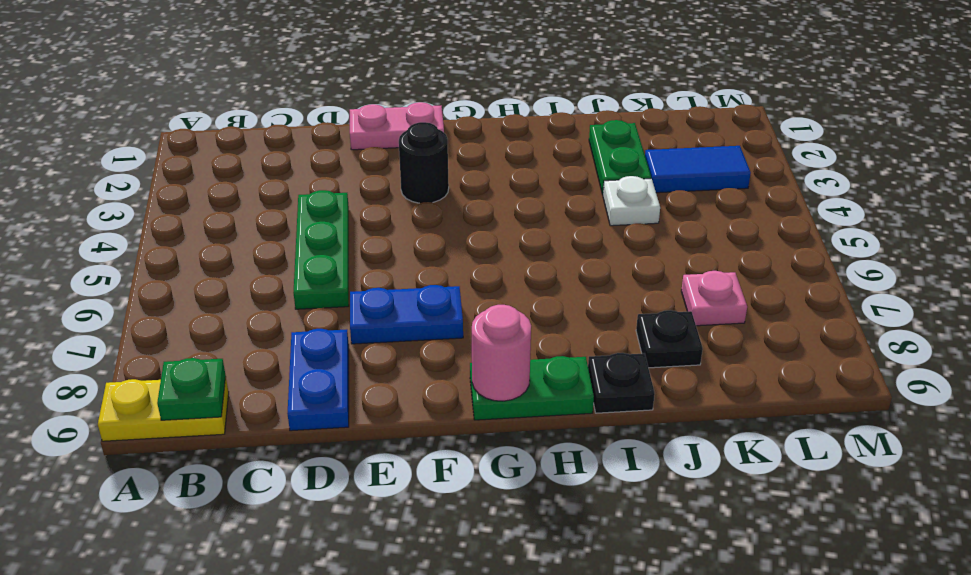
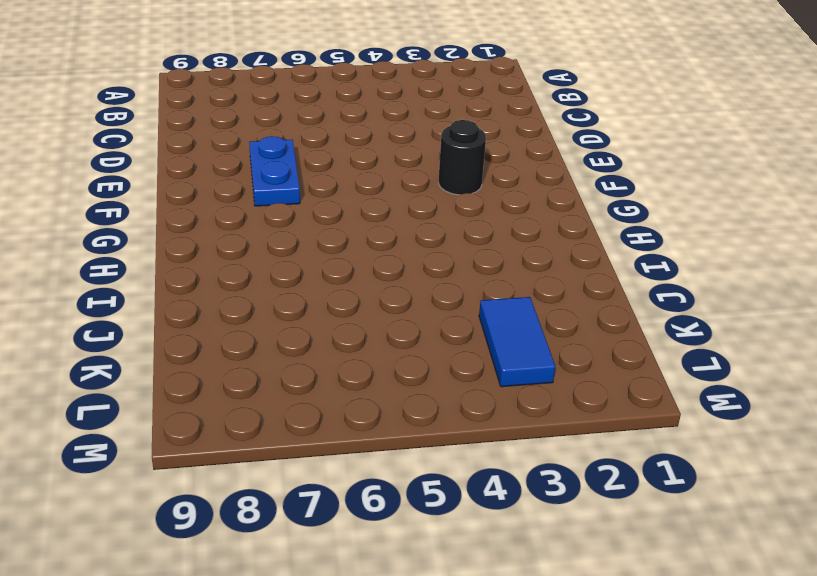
none -> yellow 1x2 plate [98,378,229,441]
none -> green 1x3 plate [293,190,349,309]
none -> blue 1x2 plate [287,329,349,431]

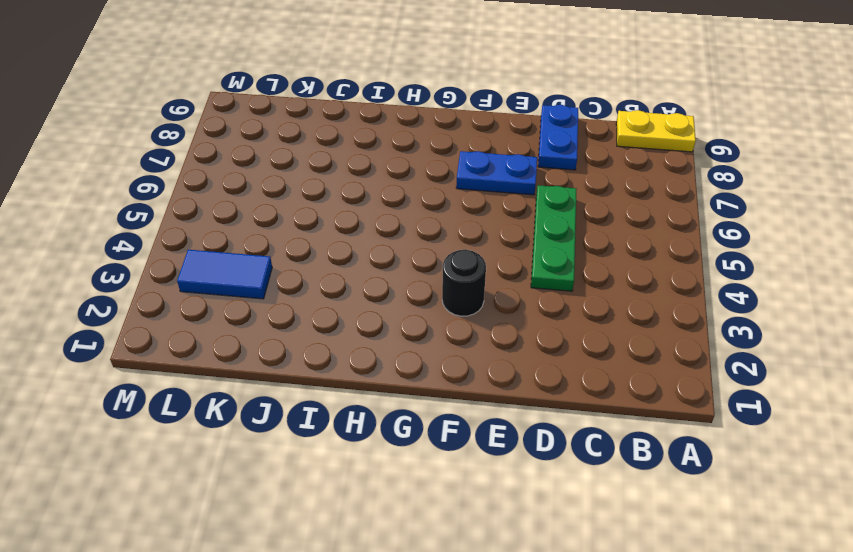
none -> pink 1x2 plate [350,102,444,150]
none -> green 1x2 plate [470,356,594,420]
none -> black 1x1 plate [588,353,655,413]

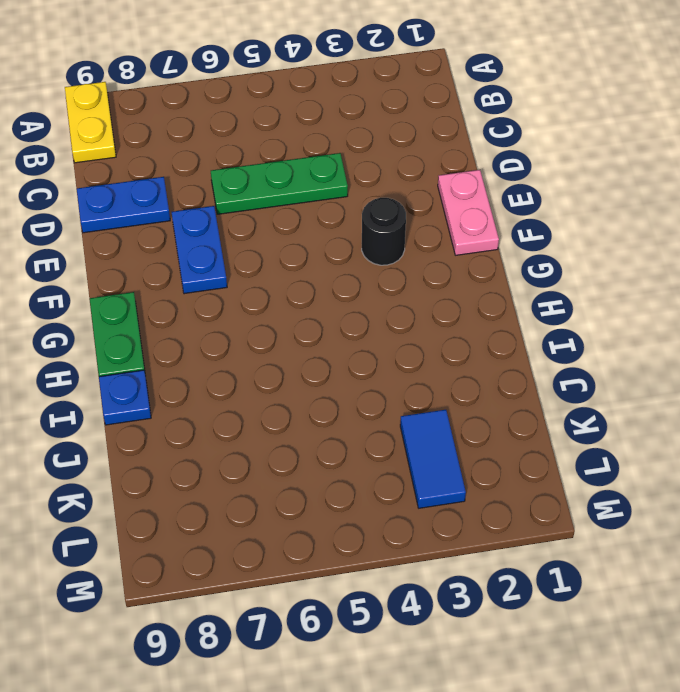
blue 1x1 plate [99,370,151,425] -> black 1x1 plate [588,353,655,413]
none -> green 1x2 plate [589,120,651,195]
none -> white 1x1 plate [603,176,660,226]
none -> black 1x1 plate [636,310,703,368]

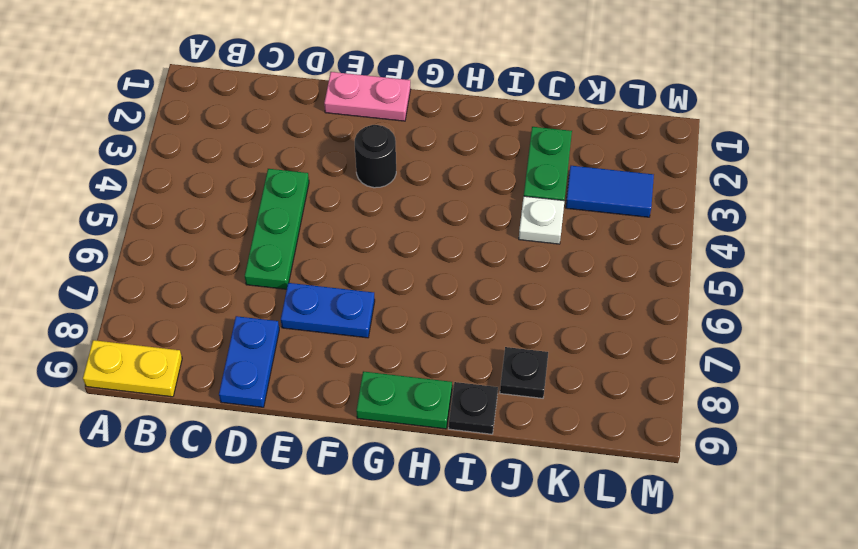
none -> pink 1x1 plate [681,271,747,326]
none -> green 1x1 plate [157,358,226,420]
none -> pink 1x1 round brick [472,305,531,401]

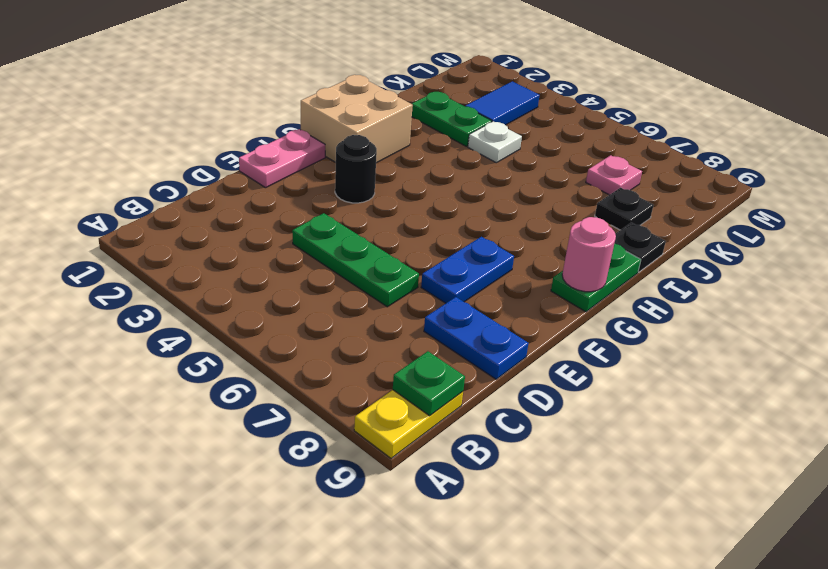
tan 2x2 brick [301,75,413,163] -> none

